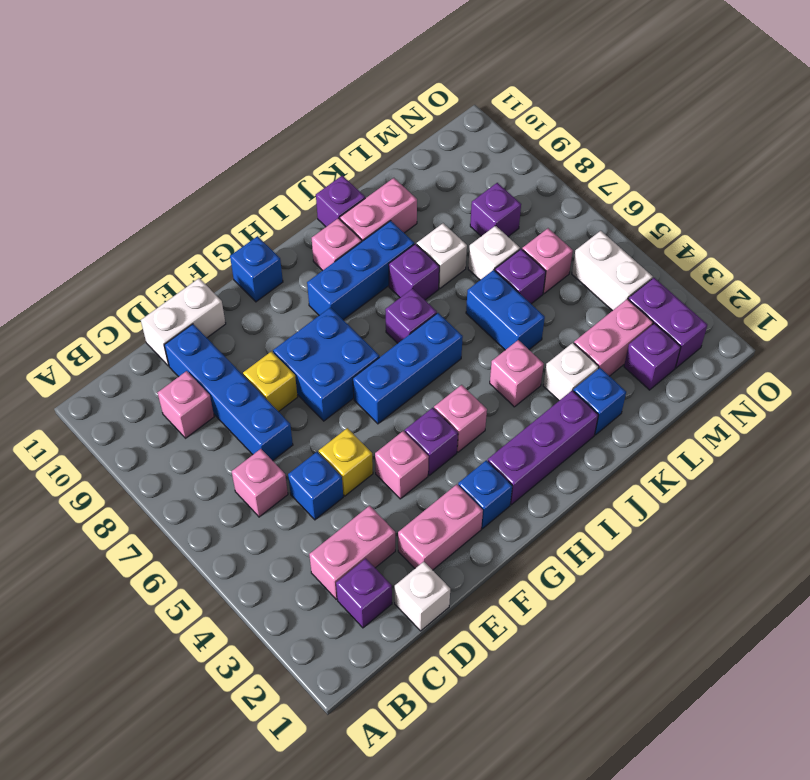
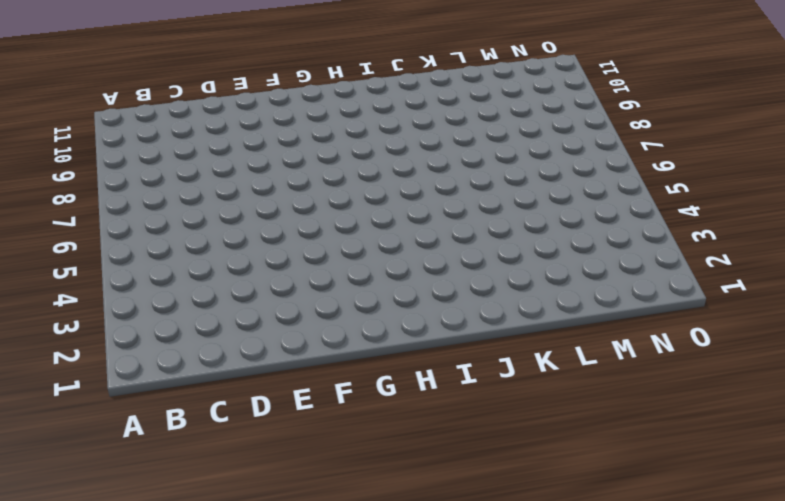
none -> purple 1x1 brick [336,558,392,628]
none -> pink 1x2 brick [309,506,395,599]
none -> pink 1x1 brick [232,449,288,517]
none -> pink 1x1 brick [157,371,214,438]

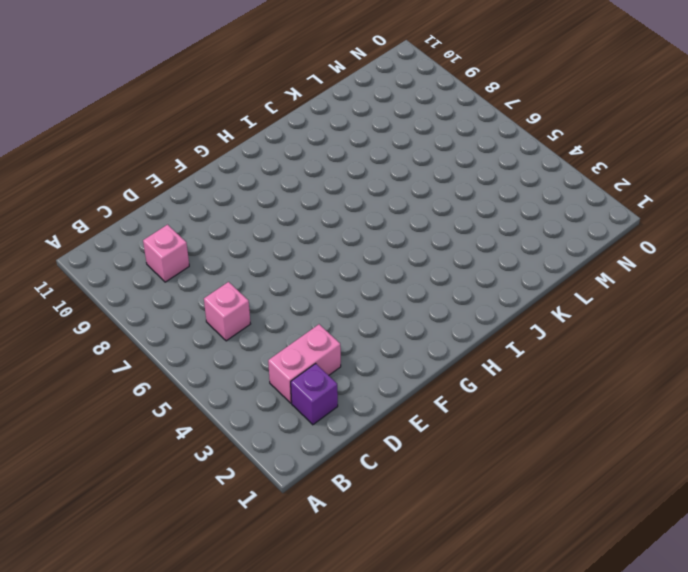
none -> white 1x1 brick [395,562,450,631]
none -> blue 1x1 brick [288,452,343,520]
none -> blue 1x4 brick [164,324,293,461]
none -> white 1x2 brick [141,278,226,366]

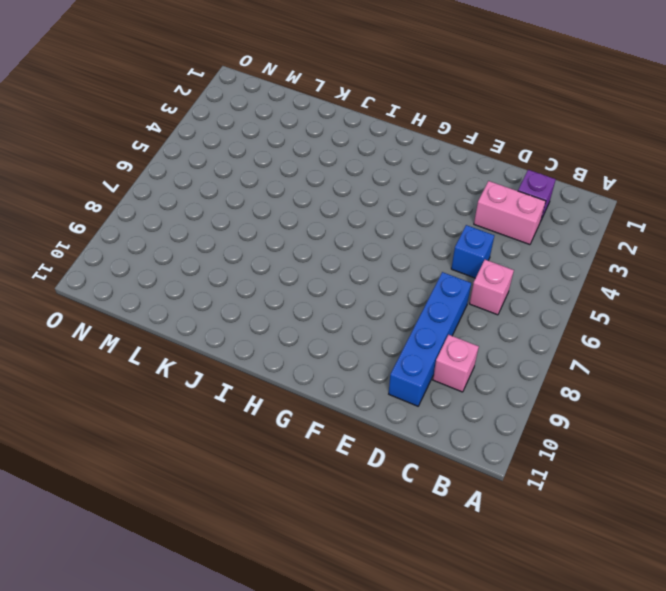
none -> white 1x1 brick [395,562,450,631]
none -> white 1x2 brick [141,278,226,366]
none -> pink 1x2 brick [398,484,483,570]
none -> yellow 1x1 brick [319,428,373,496]

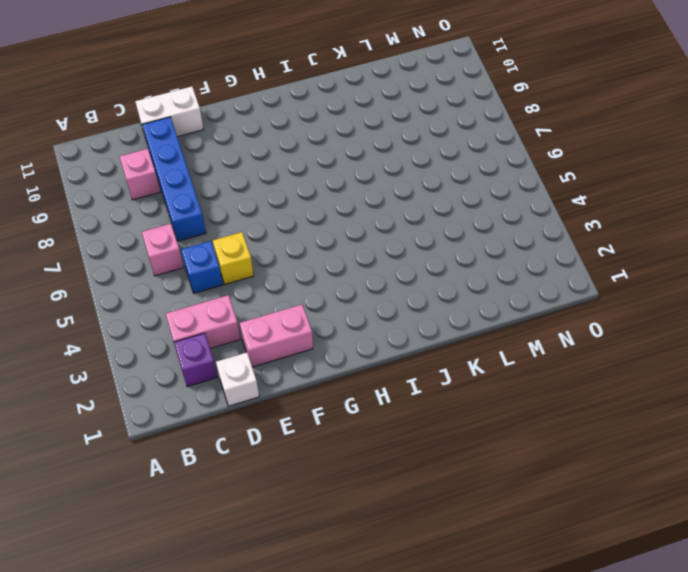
none -> yellow 1x1 brick [243,351,298,412]
none -> pink 1x1 brick [375,431,429,499]
none -> blue 2x2 brick [273,308,379,421]
none -> blue 1x1 brick [458,460,512,529]

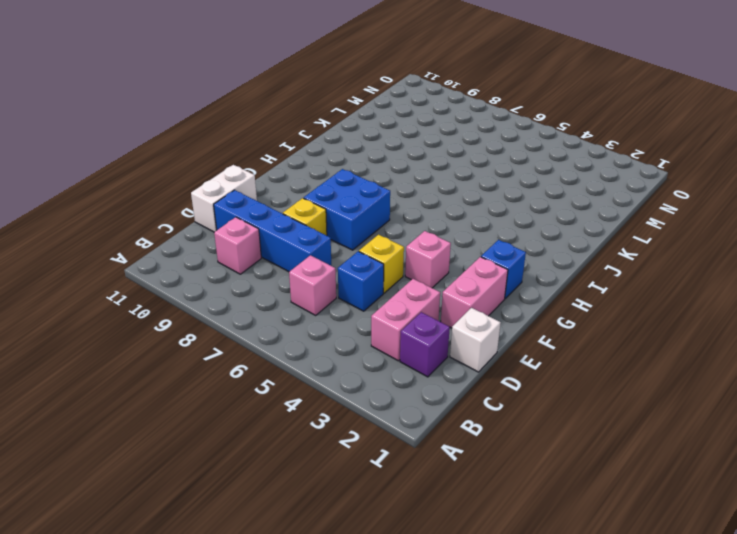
none -> purple 1x1 brick [405,408,458,475]
none -> blue 1x3 brick [353,313,463,424]
none -> blue 1x1 brick [230,236,283,302]
none -> purple 1x3 brick [488,390,598,505]

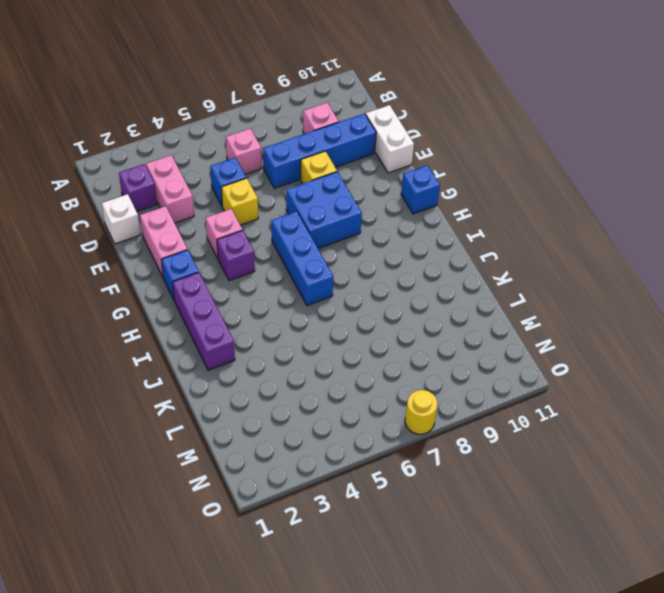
yellow 1x1 round brick [405,390,437,434] -> none
none -> pink 1x1 brick [434,385,487,452]
none -> blue 1x3 brick [307,221,414,320]
none -> purple 1x1 brick [385,288,437,343]
none -> pink 1x1 brick [312,218,362,271]

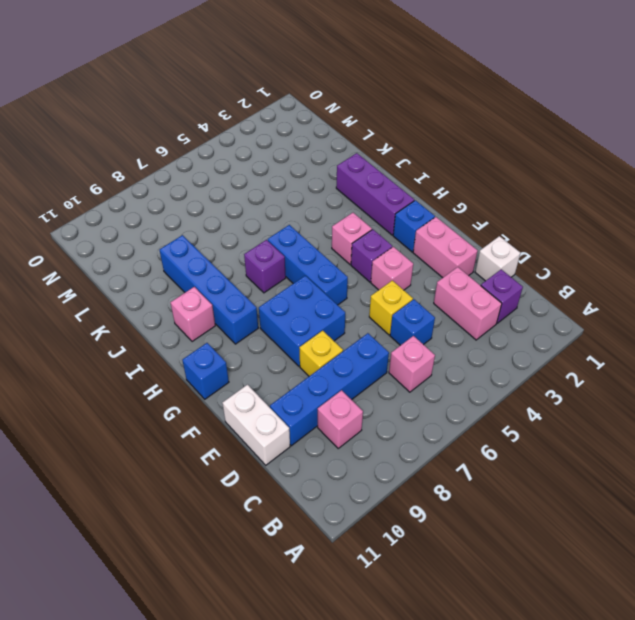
blue 1x4 brick [160,235,258,344] -> blue 1x3 brick [307,221,414,320]
none -> pink 1x1 brick [490,340,544,407]
none -> purple 1x1 brick [389,244,439,300]
none -> pink 1x2 brick [340,178,417,241]
none -> purple 1x1 brick [316,175,365,227]

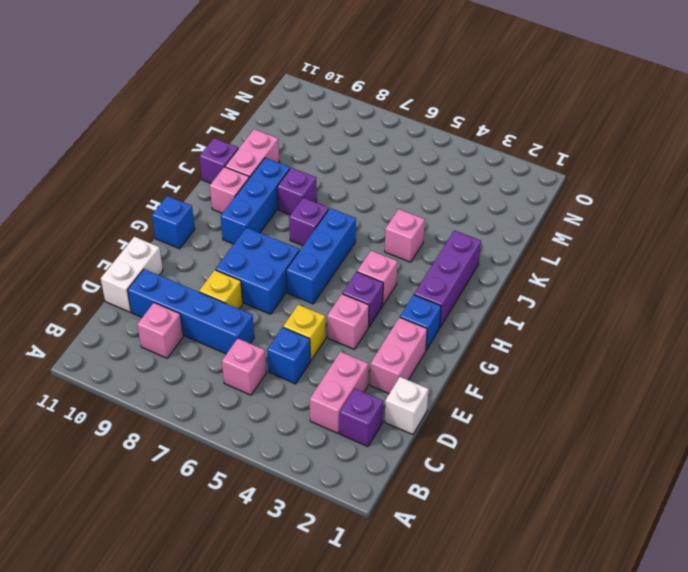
none -> blue 1x1 brick [573,368,626,435]
none -> white 1x1 brick [543,343,599,401]
none -> blue 1x2 brick [466,270,545,350]
none -> white 1x1 brick [417,223,467,288]

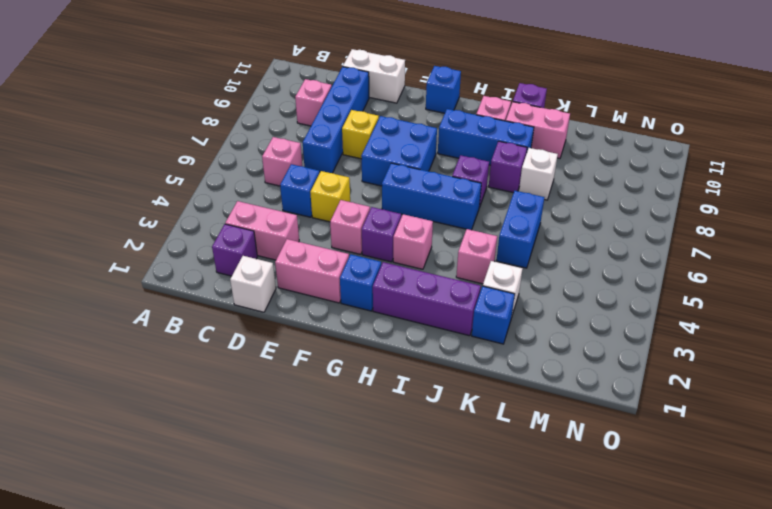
none -> pink 1x2 brick [574,299,653,376]
none -> purple 1x1 brick [495,249,546,304]
none -> white 1x1 brick [468,226,520,280]
none -> purple 1x1 brick [624,323,681,390]

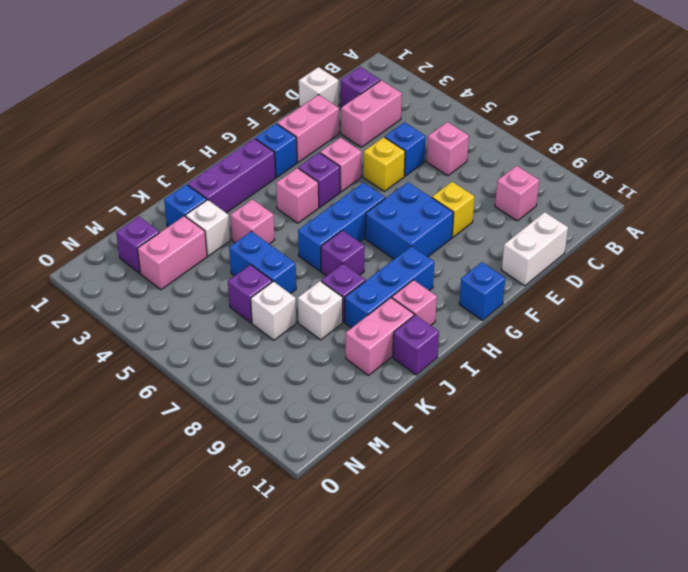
none -> blue 1x4 brick [164,324,293,461]
none -> pink 1x1 brick [522,228,573,294]
none -> purple 1x1 brick [470,183,521,237]
none -> purple 1x2 brick [628,278,707,368]

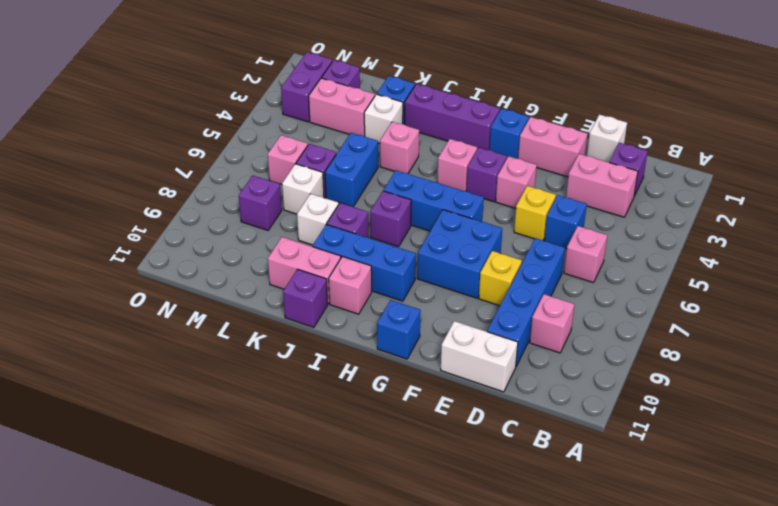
none -> white 1x2 brick [572,231,653,311]

